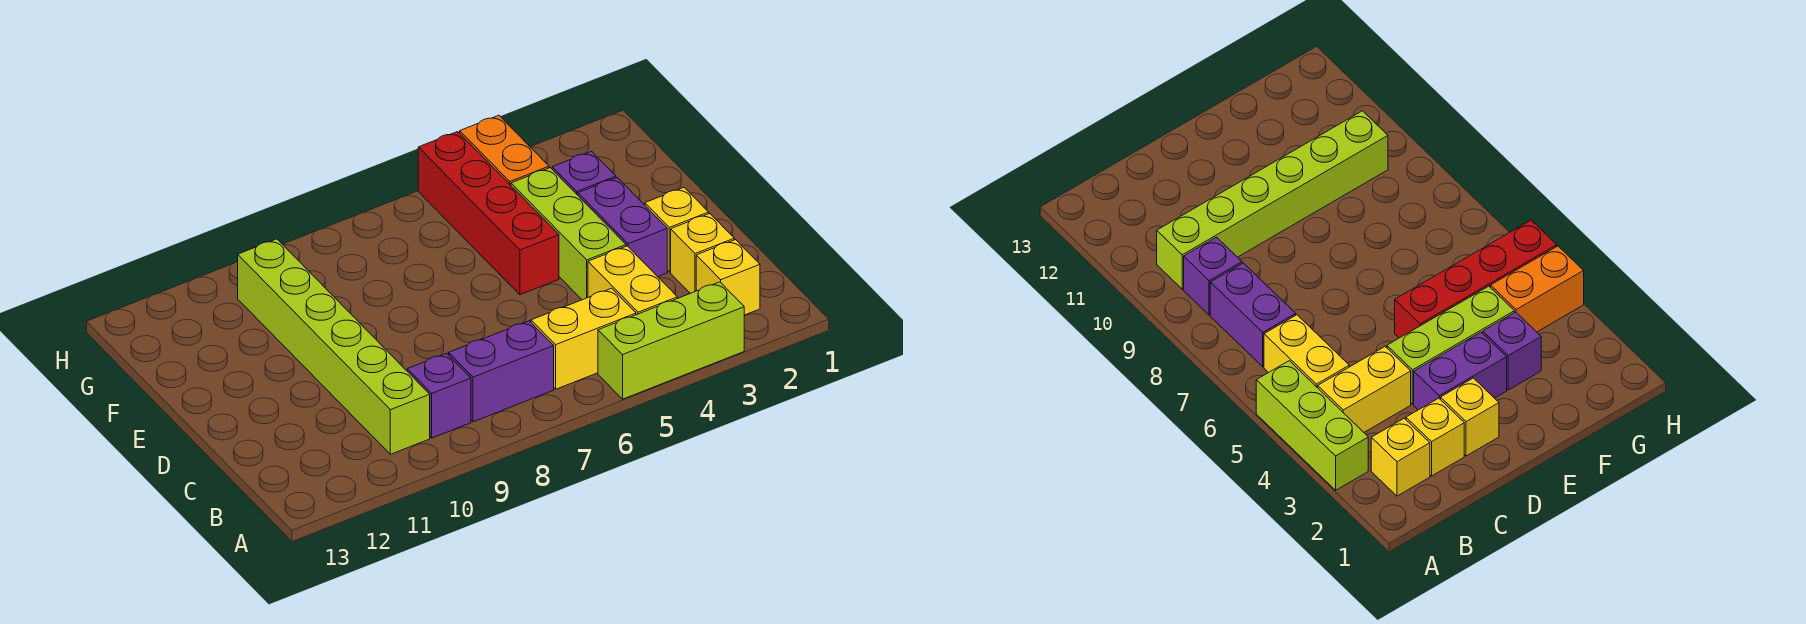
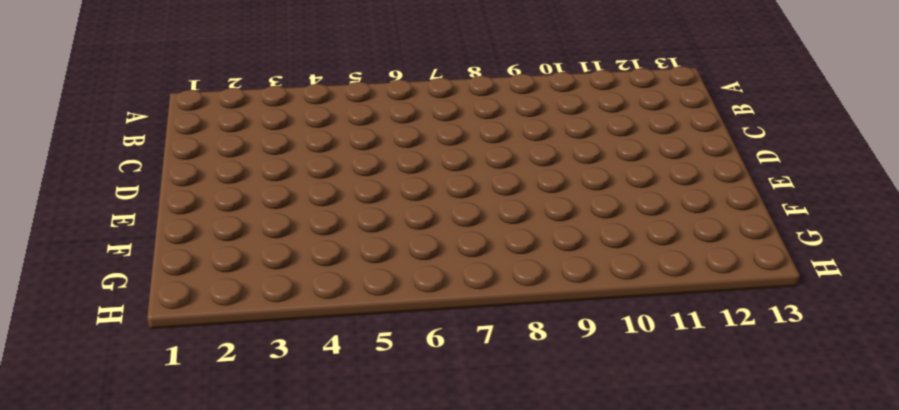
none -> lime 1x3 brick [598,282,744,399]
none -> yellow 1x1 brick [696,240,760,315]
none -> yellow 1x2 brick [588,246,677,315]

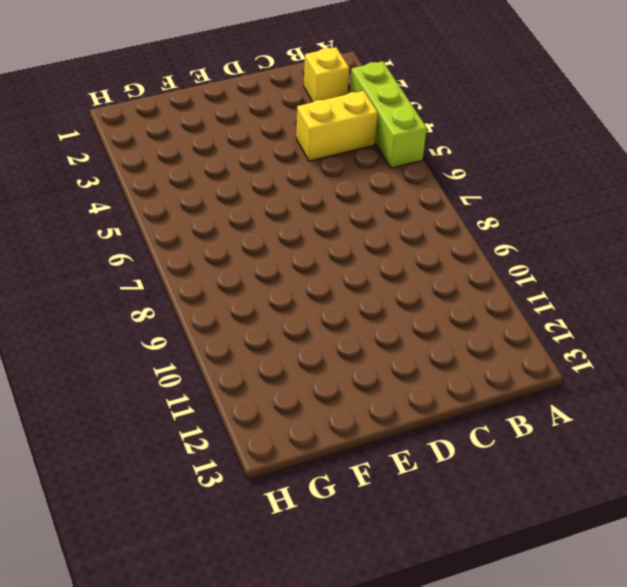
none -> yellow 1x2 brick [531,288,636,389]
none -> purple 1x2 brick [449,321,554,422]
none -> purple 1x1 brick [407,353,471,438]

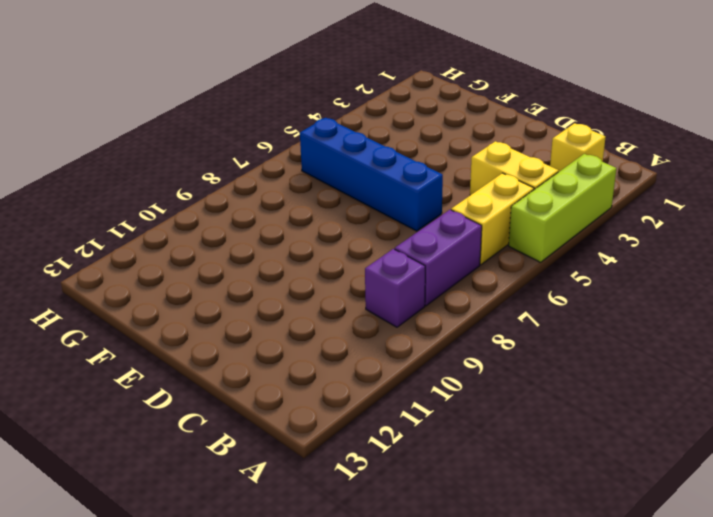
blue 1x4 brick [300,118,443,231] -> none
none -> lime 1x6 brick [238,239,430,454]
none -> yellow 1x1 brick [671,214,734,293]
none -> yellow 1x1 brick [645,188,709,272]

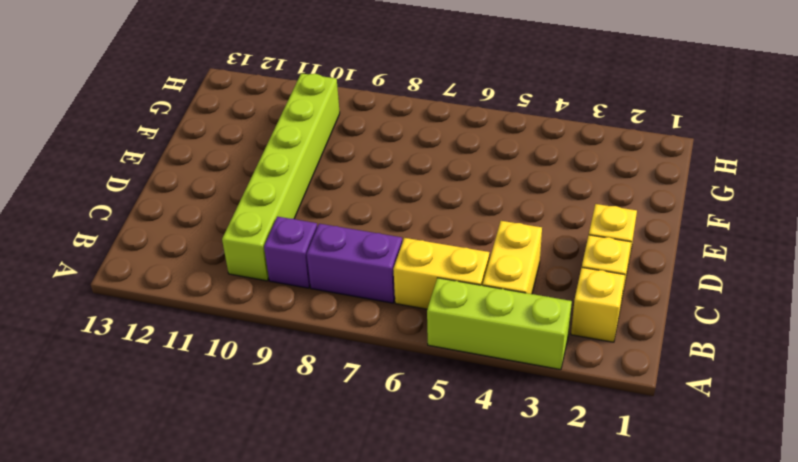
none -> purple 1x2 brick [578,178,667,277]
none -> lime 1x3 brick [511,168,626,300]
none -> red 1x4 brick [418,132,559,295]

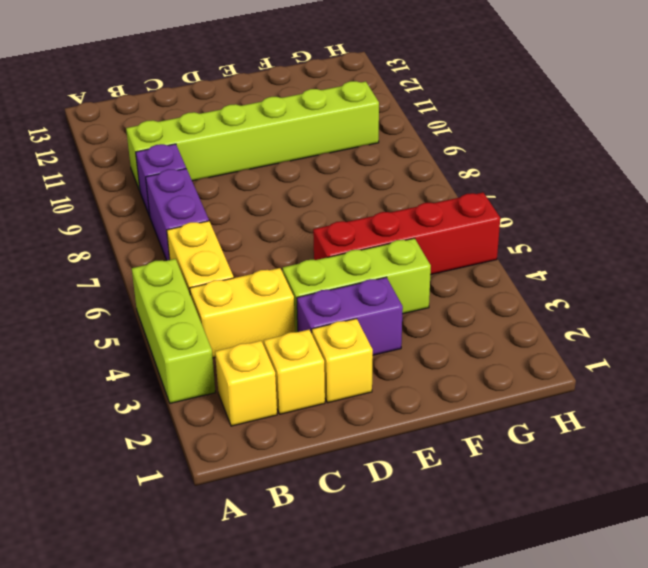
none -> purple 1x1 brick [552,151,616,195]
none -> orange 1x2 brick [460,115,549,185]

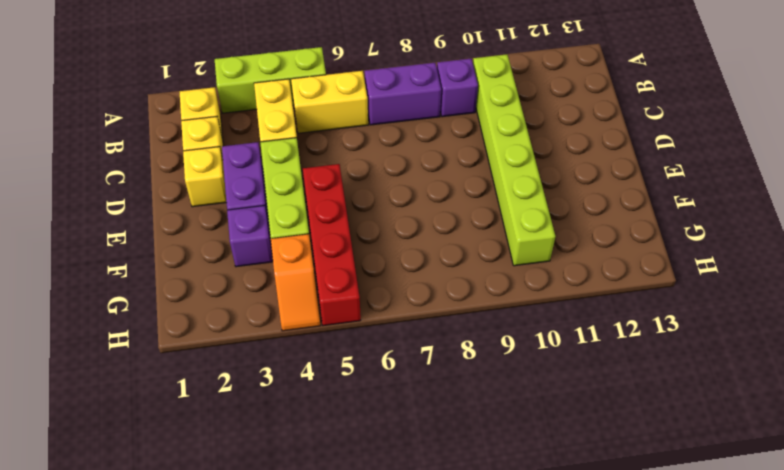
orange 1x2 slope [271,234,321,331] -> orange 1x2 brick [460,115,549,185]

